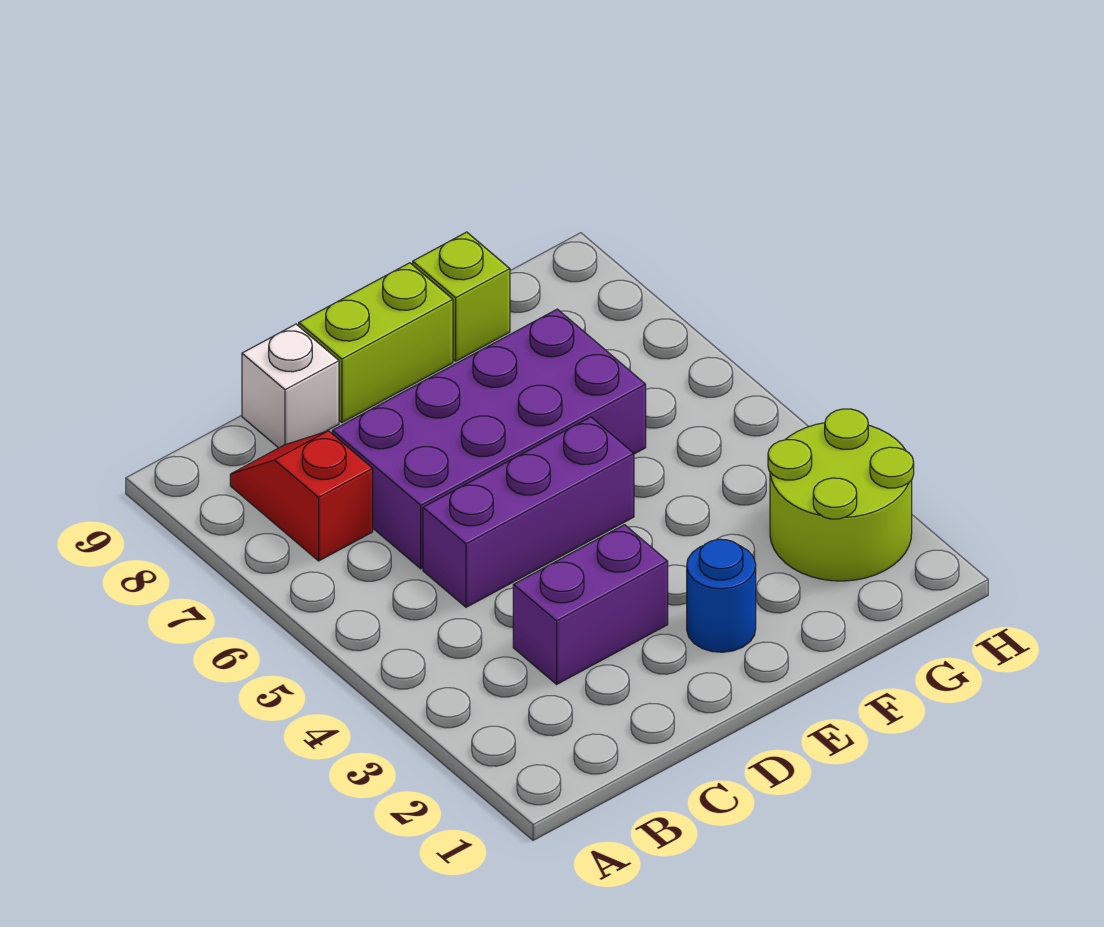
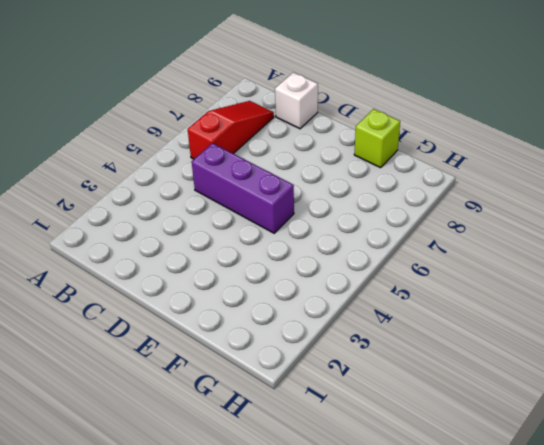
red 1x3 slope [188,101,274,159] -> red 1x2 slope [230,431,373,561]
none -> purple 1x2 brick [513,525,668,684]
none -> purple 2x4 brick [332,309,646,569]

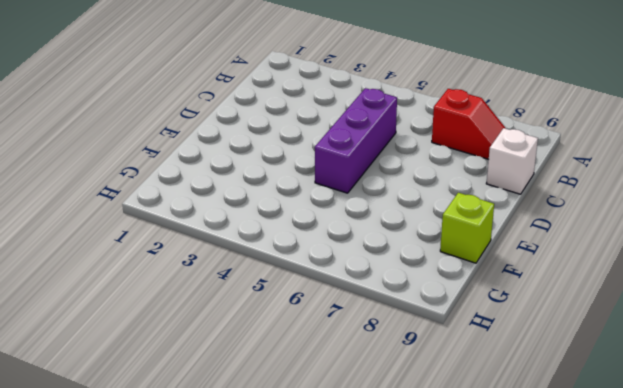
none -> purple 1x2 brick [513,525,668,684]
none -> purple 2x4 brick [332,309,646,569]

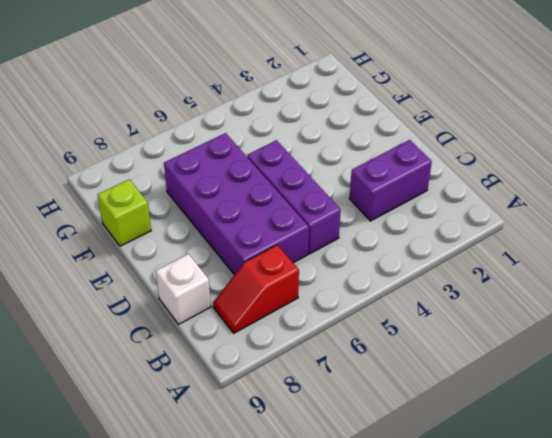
purple 1x2 brick [350,140,432,221] -> purple 1x2 brick turned to [513,525,668,684]
none -> lime 1x2 brick [299,263,453,422]
none -> blue 1x1 round brick [687,539,756,652]

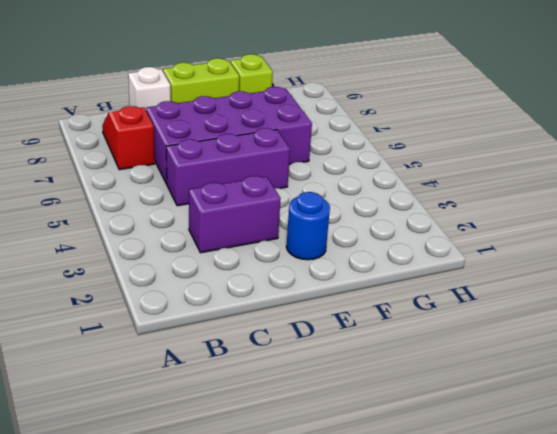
none -> lime 2x2 round brick [768,409,914,581]

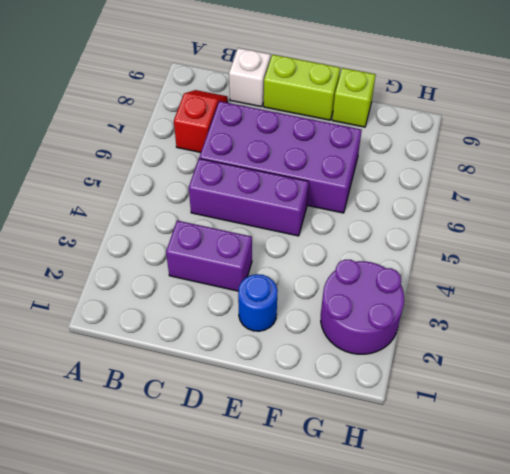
purple 2x2 round brick [321,260,404,354] -> lime 2x2 round brick [768,409,914,581]

